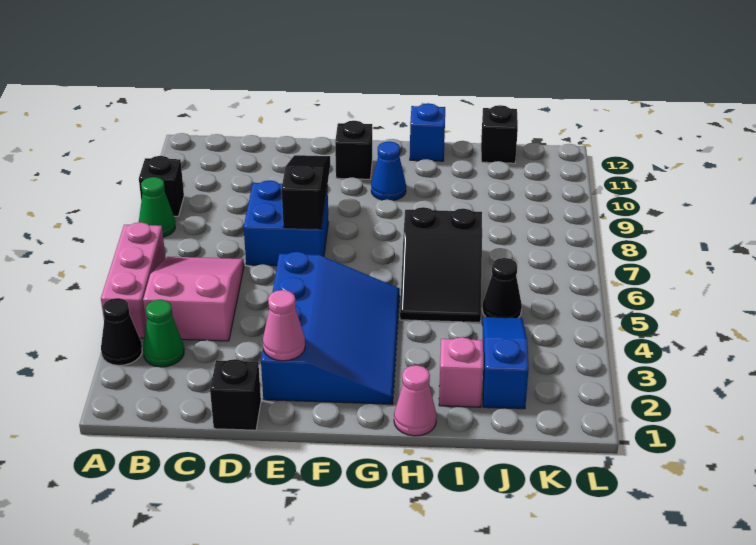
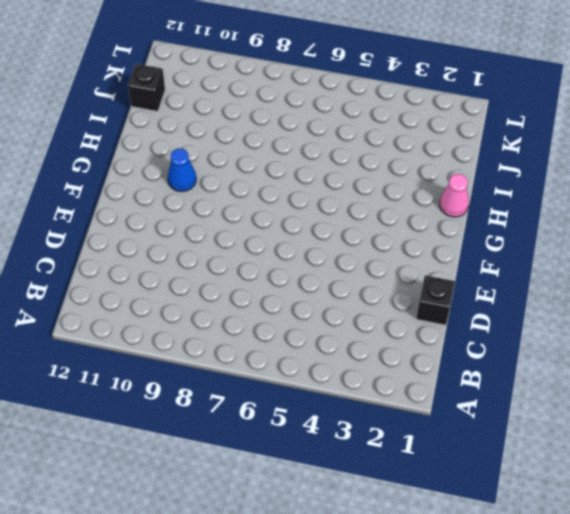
none -> black 1x1 cone [101,298,142,365]
none -> pink 1x3 brick [101,222,165,338]
none -> green 1x1 cone [139,177,175,237]

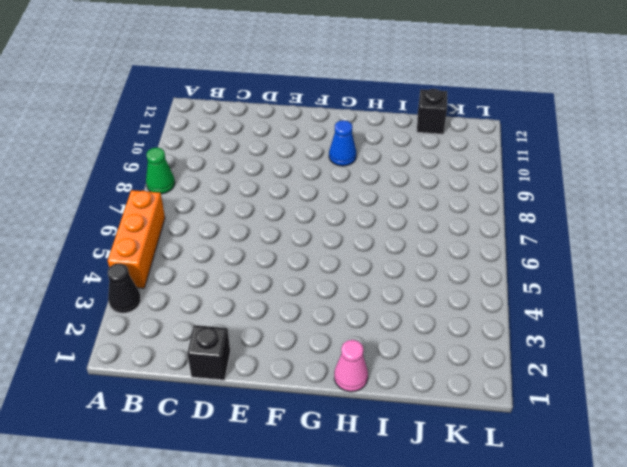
orange 1x3 brick [108,190,165,288] -> pink 1x3 brick [101,222,165,338]
none -> black 1x1 brick [139,156,184,216]
none -> green 1x1 cone [143,300,184,367]
none -> pink 2x3 slope [143,257,244,341]

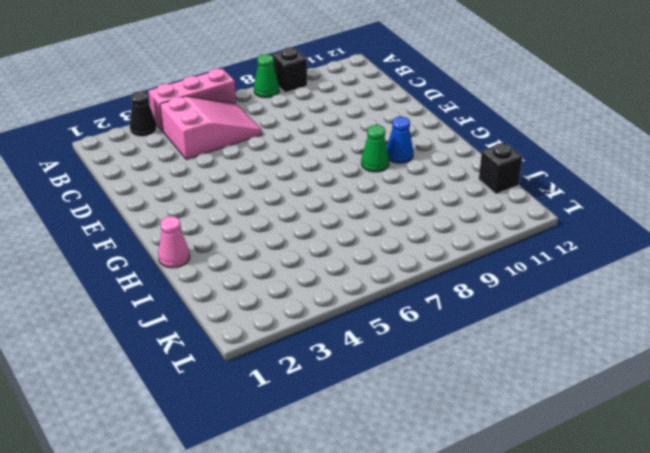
green 1x1 cone [361,125,389,172] -> green 1x1 cone moved to [143,300,184,367]
none -> black 1x1 brick [210,359,261,430]
none -> blue 2x2 brick [244,180,328,266]
none -> blue 3x4 slope [261,252,400,404]

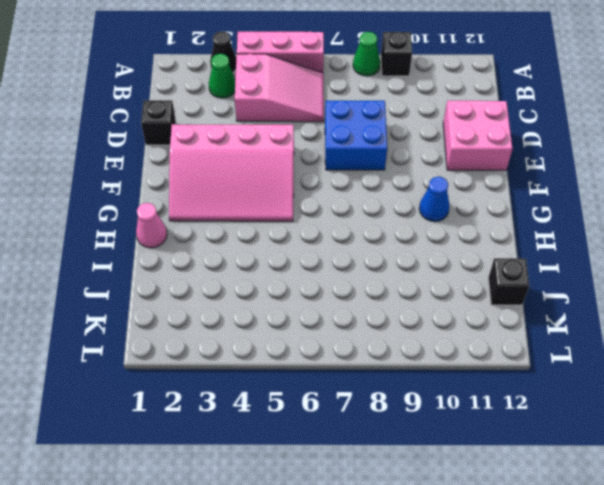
pink 2x2 brick [443,101,512,170] -> none
pink 3x4 slope [169,124,294,221] -> blue 3x4 slope [261,252,400,404]
none -> black 1x1 brick [335,121,372,179]
none -> black 2x3 slope [400,207,482,322]
none -> blue 1x1 brick [410,103,445,161]

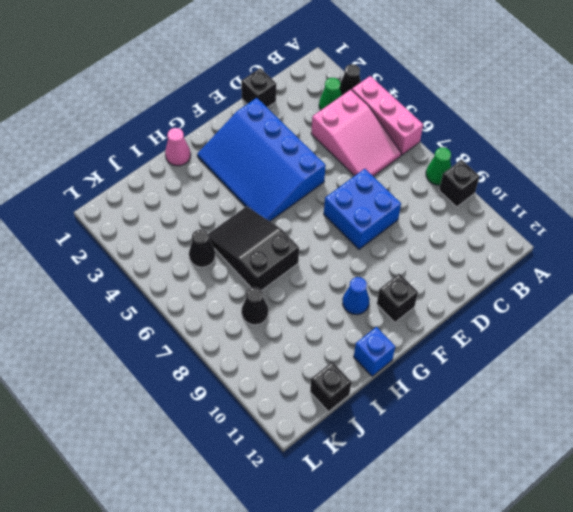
black 1x1 cone [241,287,268,325] -> none
none -> pink 1x1 brick [439,337,483,407]
none -> blue 1x3 slope [482,317,529,409]
none -> pink 1x1 cone [263,290,305,361]

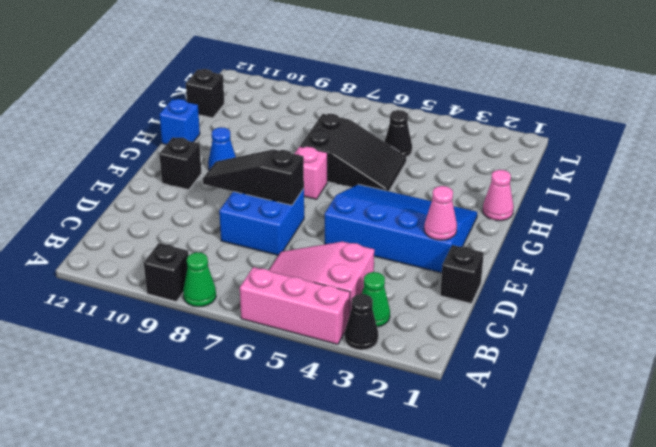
pink 1x1 brick [295,147,327,199] -> pink 1x1 brick moved to [439,337,483,407]
none -> blue 1x3 slope [482,317,529,409]

